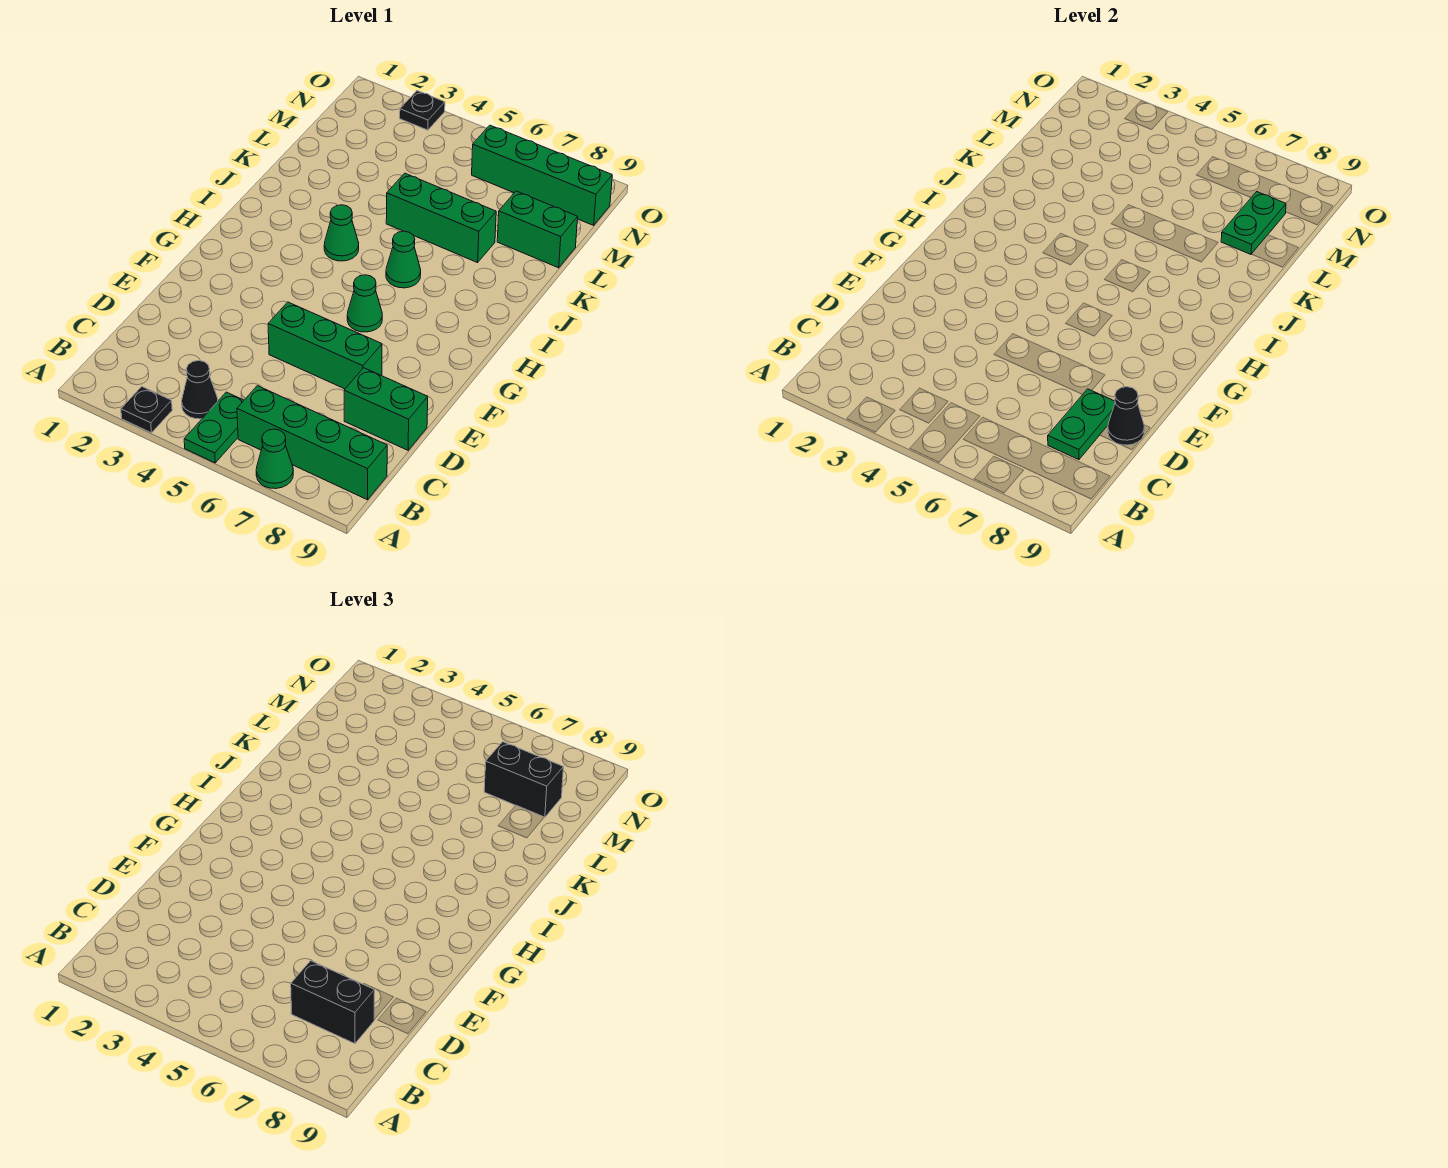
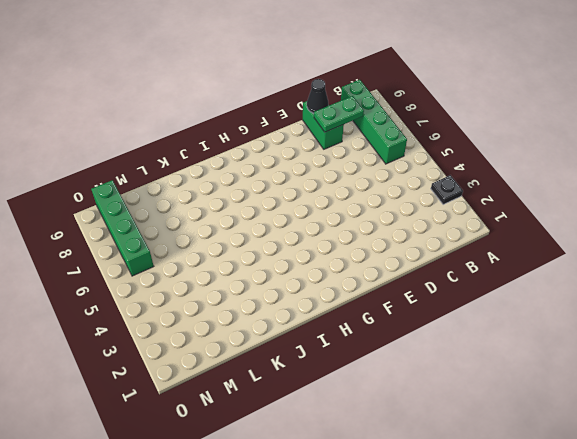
none -> green 1x2 plate [184,392,244,463]
none -> green 1x1 cone [256,429,293,489]
none -> black 1x1 cone [182,361,218,419]

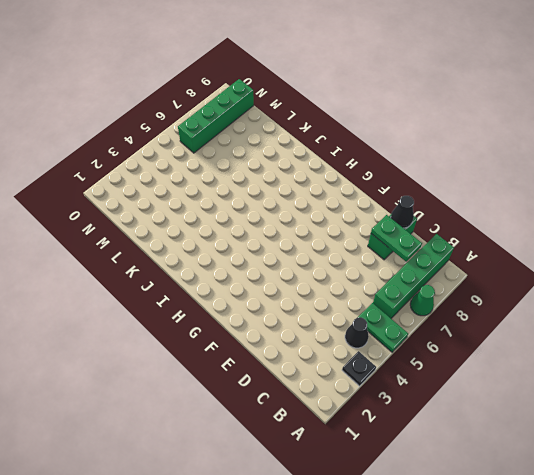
none -> green 1x3 brick [268,302,382,389]
none -> green 1x1 cone [347,275,382,332]
none -> green 1x1 cone [324,205,359,261]

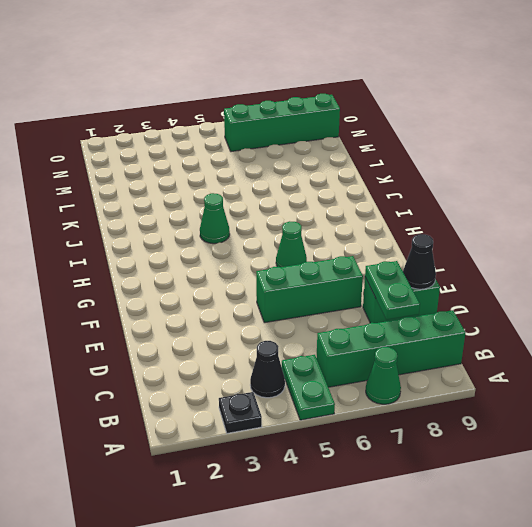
none -> green 1x1 cone [386,231,421,288]
none -> green 1x3 brick [386,173,496,263]
none -> green 1x2 brick [497,191,578,268]

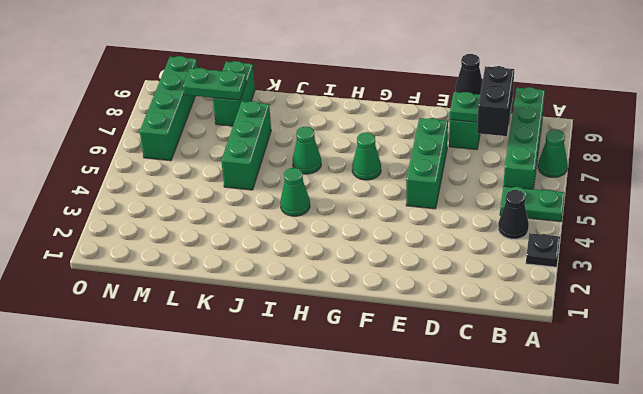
none -> black 1x1 plate [400,91,445,130]
none -> black 1x2 brick [484,742,563,817]

